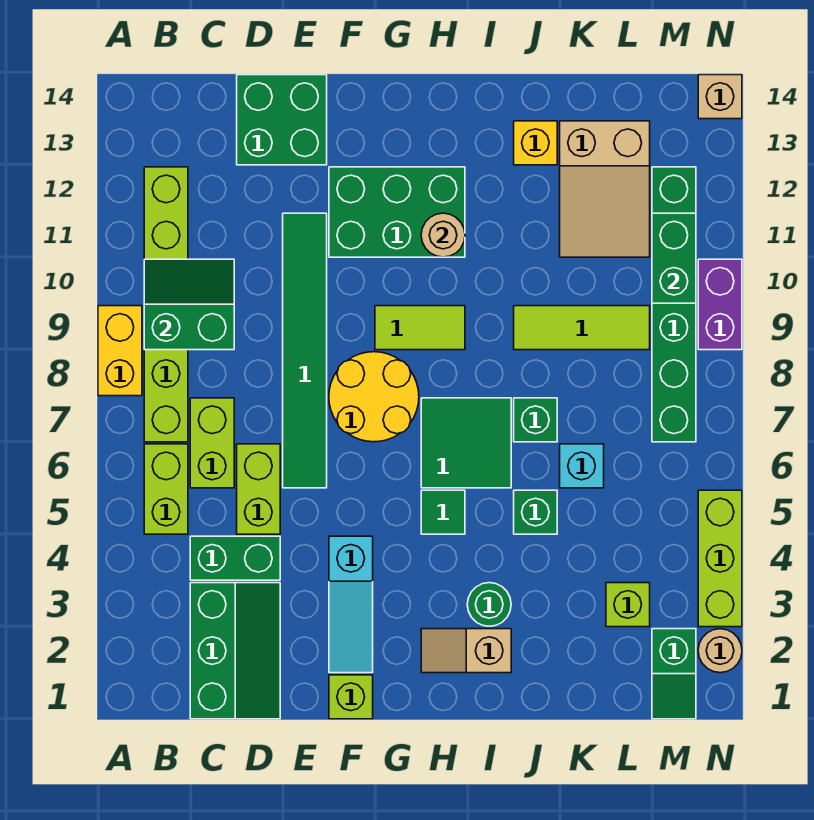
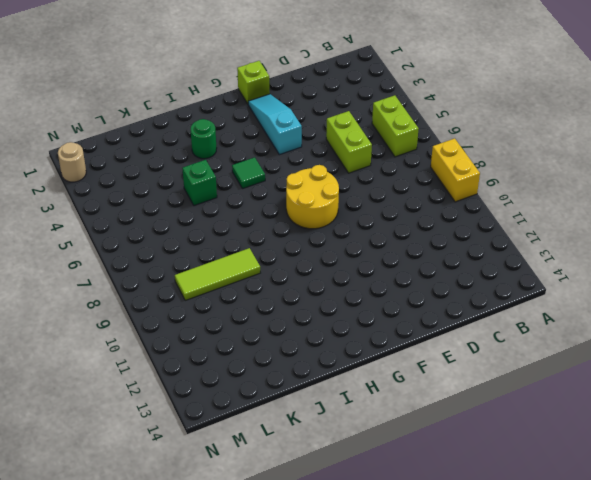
none -> lime 1x6 brick [144,167,188,442]
none -> green 2x3 slope [190,583,280,719]
none -> green 1x2 brick [190,536,280,580]
none -> lime 1x2 brick [190,398,234,488]

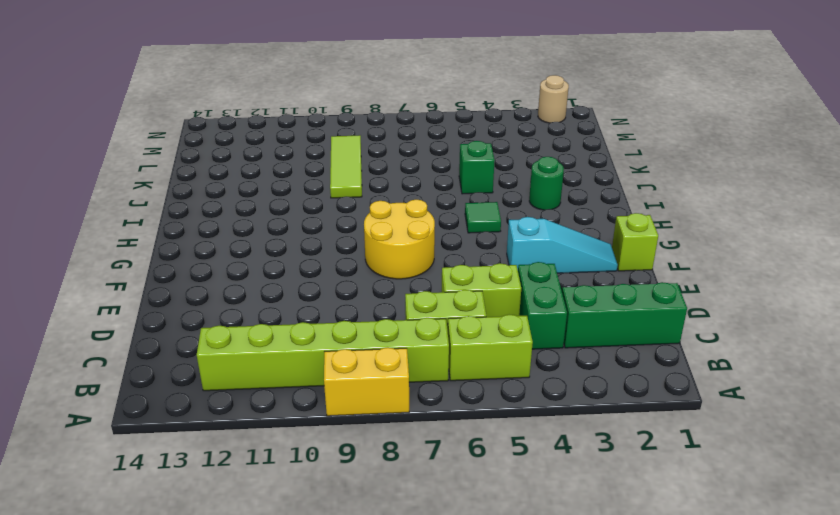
none -> green 2x2 brick [237,75,327,165]
none -> green 1x6 tile [283,213,327,488]
none -> green 2x3 brick [329,167,465,257]
none -> lime 1x2 tile [375,306,465,350]

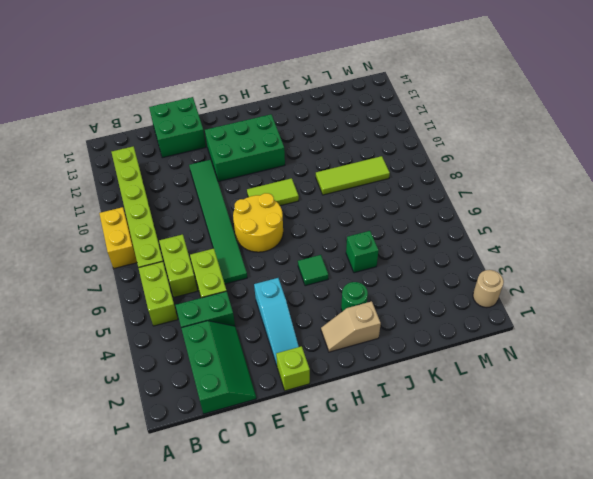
none -> green 2x2 tile [421,398,511,488]
none -> green 1x1 brick [514,398,557,442]
none -> yellow 1x1 brick [514,121,557,165]
none -> cyan 1x1 brick [560,444,604,488]

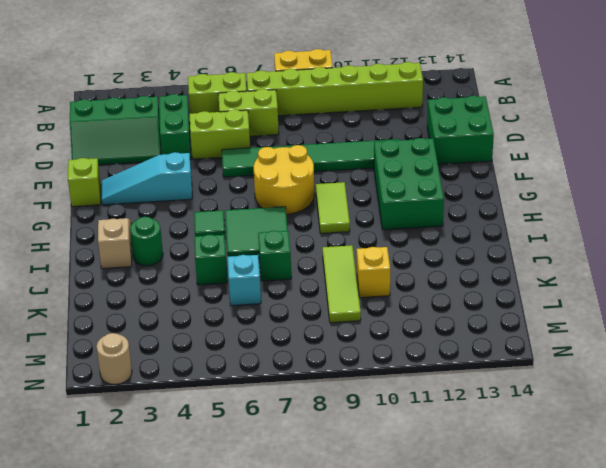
yellow 1x1 brick [357,247,390,298] -> yellow 1x1 brick moved to [514,121,557,165]
none -> tan 2x3 slope [560,121,650,257]
none -> lime 1x1 brick [606,583,650,627]
none -> green 1x2 slope [652,629,696,719]
none -> green 1x6 brick [652,167,696,442]

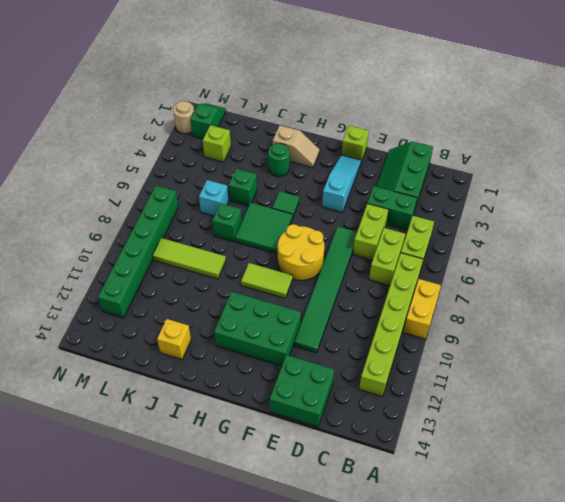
none -> tan 2x3 slope [560,121,650,257]
none -> lime 1x3 brick [698,490,742,627]
none -> purple 1x2 brick [698,259,742,350]
none -> tan 1x1 brick [698,75,742,119]

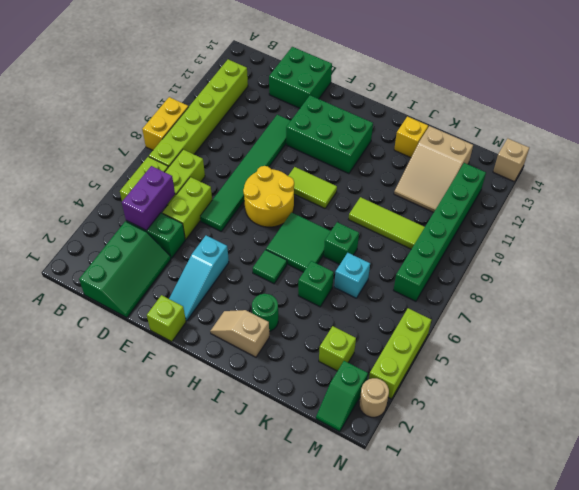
purple 1x2 brick [122,166,175,231] -> purple 1x2 brick moved to [698,259,742,350]
none -> green 2x2 slope [144,259,234,350]
none -> tan 1x1 round brick [421,213,465,257]
none -> green 1x2 brick [652,213,696,303]

